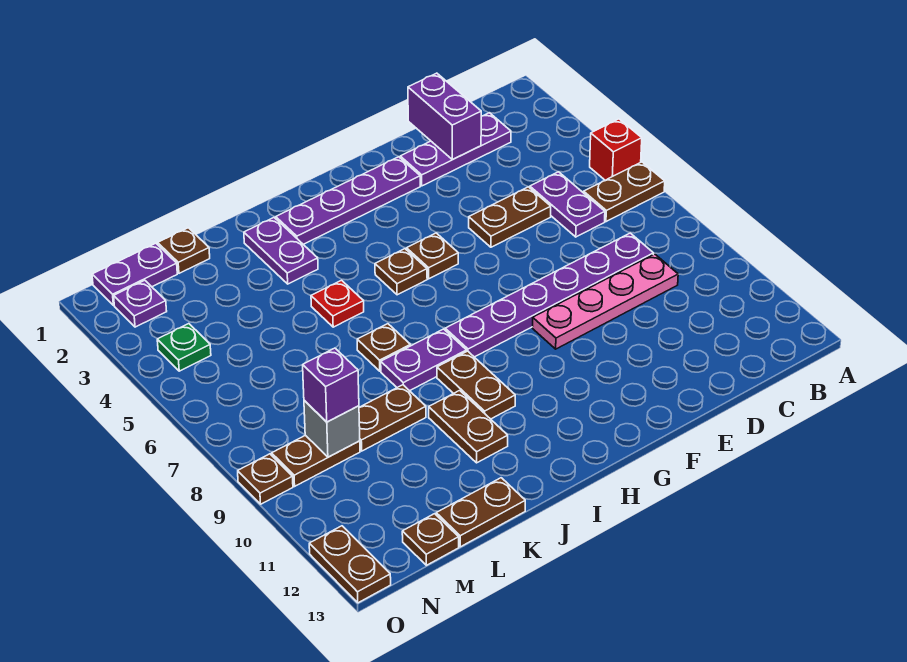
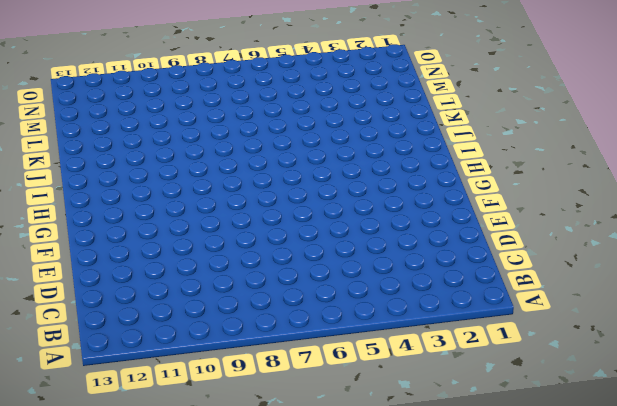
none -> red 1x1 brick [590,119,642,180]
none -> brown 1x2 plate [584,162,665,222]
none -> purple 1x3 plate [400,113,511,186]

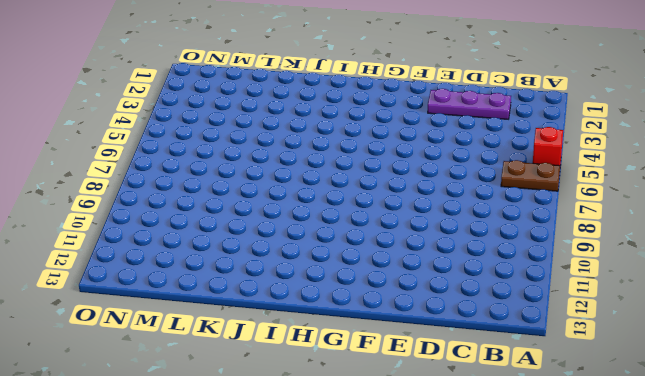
none -> purple 1x2 plate [530,172,605,237]
none -> purple 1x6 plate [445,233,654,357]
none -> pink 1x4 plate [532,254,678,349]

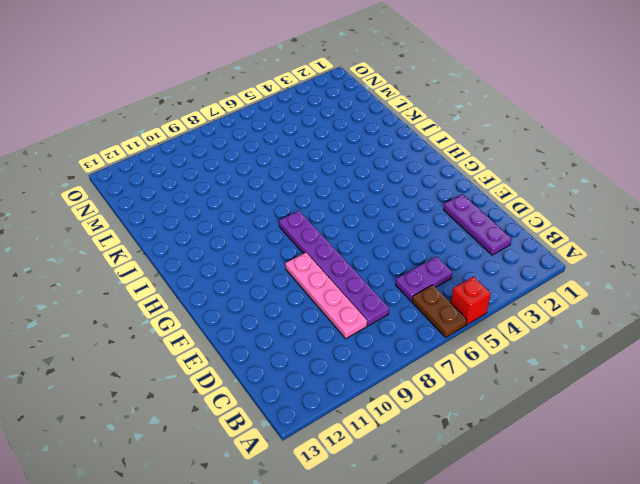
none -> brown 1x2 plate [469,187,551,247]
none -> purple 1x4 plate [276,157,420,244]
none -> brown 1x1 plate [407,233,458,279]

